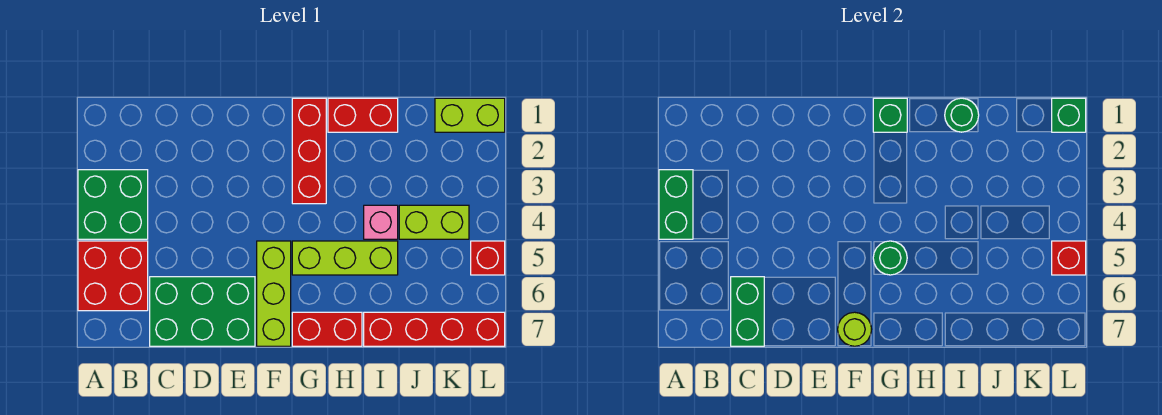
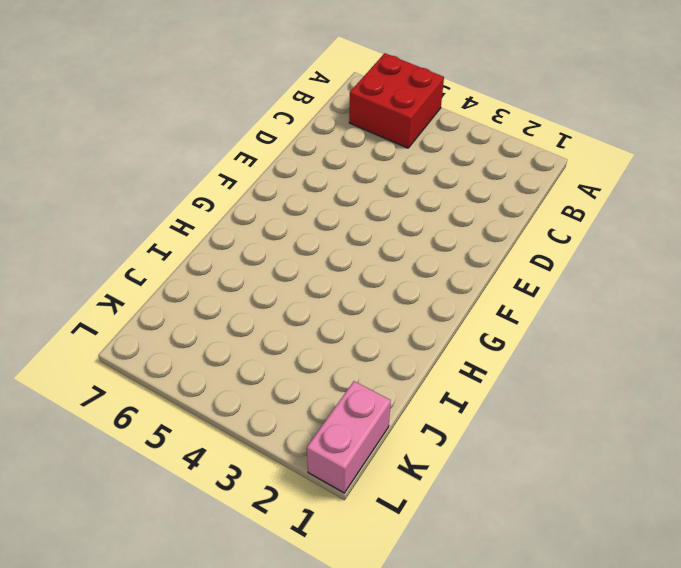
pink 1x2 brick [307,381,391,493] -> lime 1x2 brick [435,98,505,132]
none -> green 2x2 brick [78,170,148,239]
none -> green 2x3 brick [150,277,255,346]
none -> lime 1x3 brick [257,241,291,346]

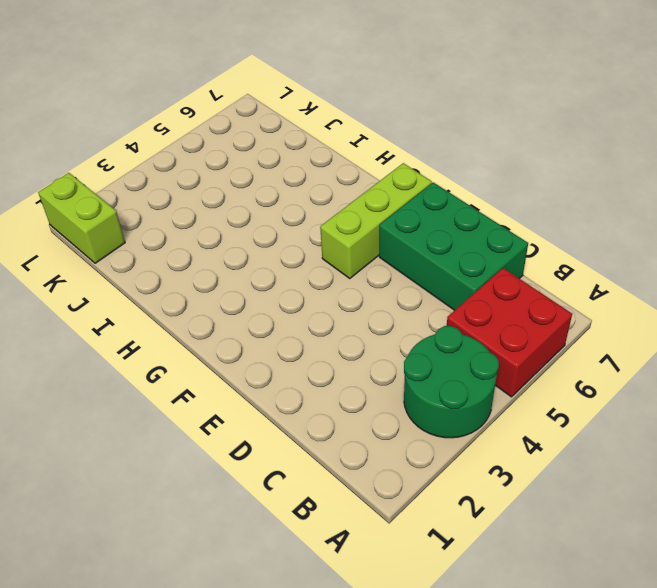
green 2x2 round brick [404,326,499,438] -> green 2x2 brick [78,170,148,239]
none -> red 1x3 brick [292,98,326,204]
none -> lime 1x3 brick [292,241,398,275]
none -> red 1x2 brick [292,312,362,346]

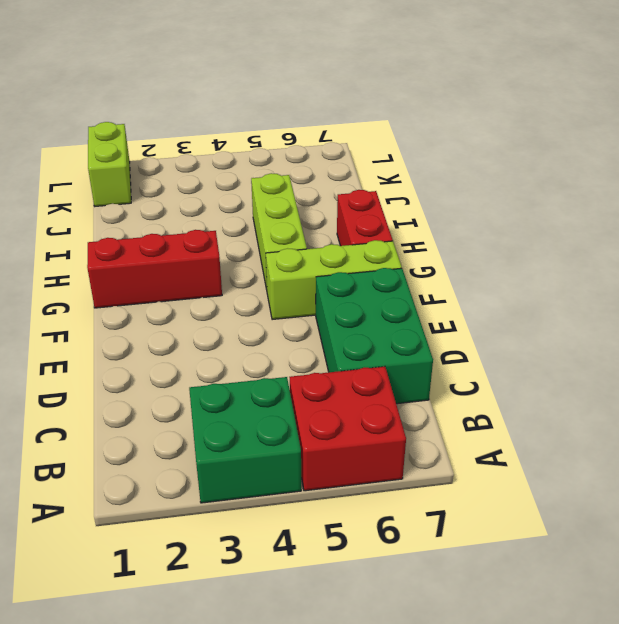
none -> red 1x2 brick [328,98,398,132]
none -> pink 1x1 brick [364,205,398,239]
none -> red 1x4 brick [364,312,505,346]

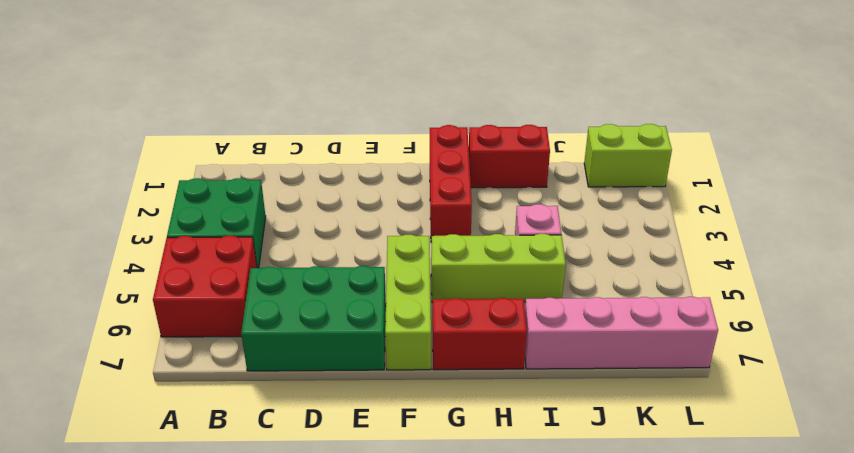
pink 1x4 brick [525,297,718,369] -> red 1x4 brick [364,312,505,346]
none -> lime 1x2 brick [399,205,469,239]
none -> red 1x1 brick [471,241,505,275]
none -> green 1x2 brick [659,170,693,239]

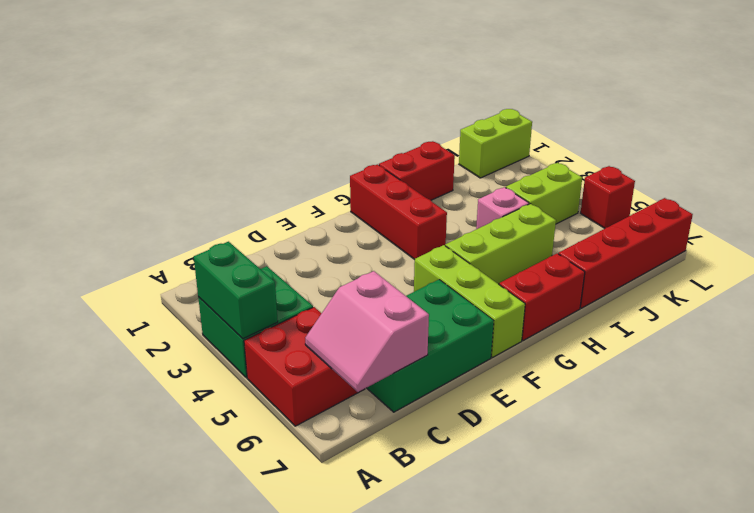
pink 2x2 slope [305,271,429,392] -> green 1x2 brick [731,277,764,346]
none -> lime 1x1 round brick [838,312,872,346]
none -> green 1x1 brick [873,98,907,132]
none -> green 1x1 round brick [873,241,907,275]

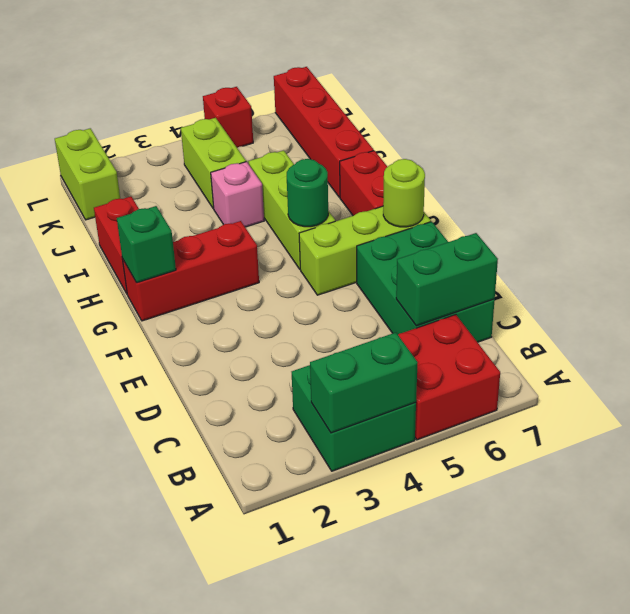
none -> green 1x1 round brick [945,98,979,132]
none -> green 1x1 brick [1052,98,1086,132]
none -> red 1x1 brick [1052,241,1086,275]

